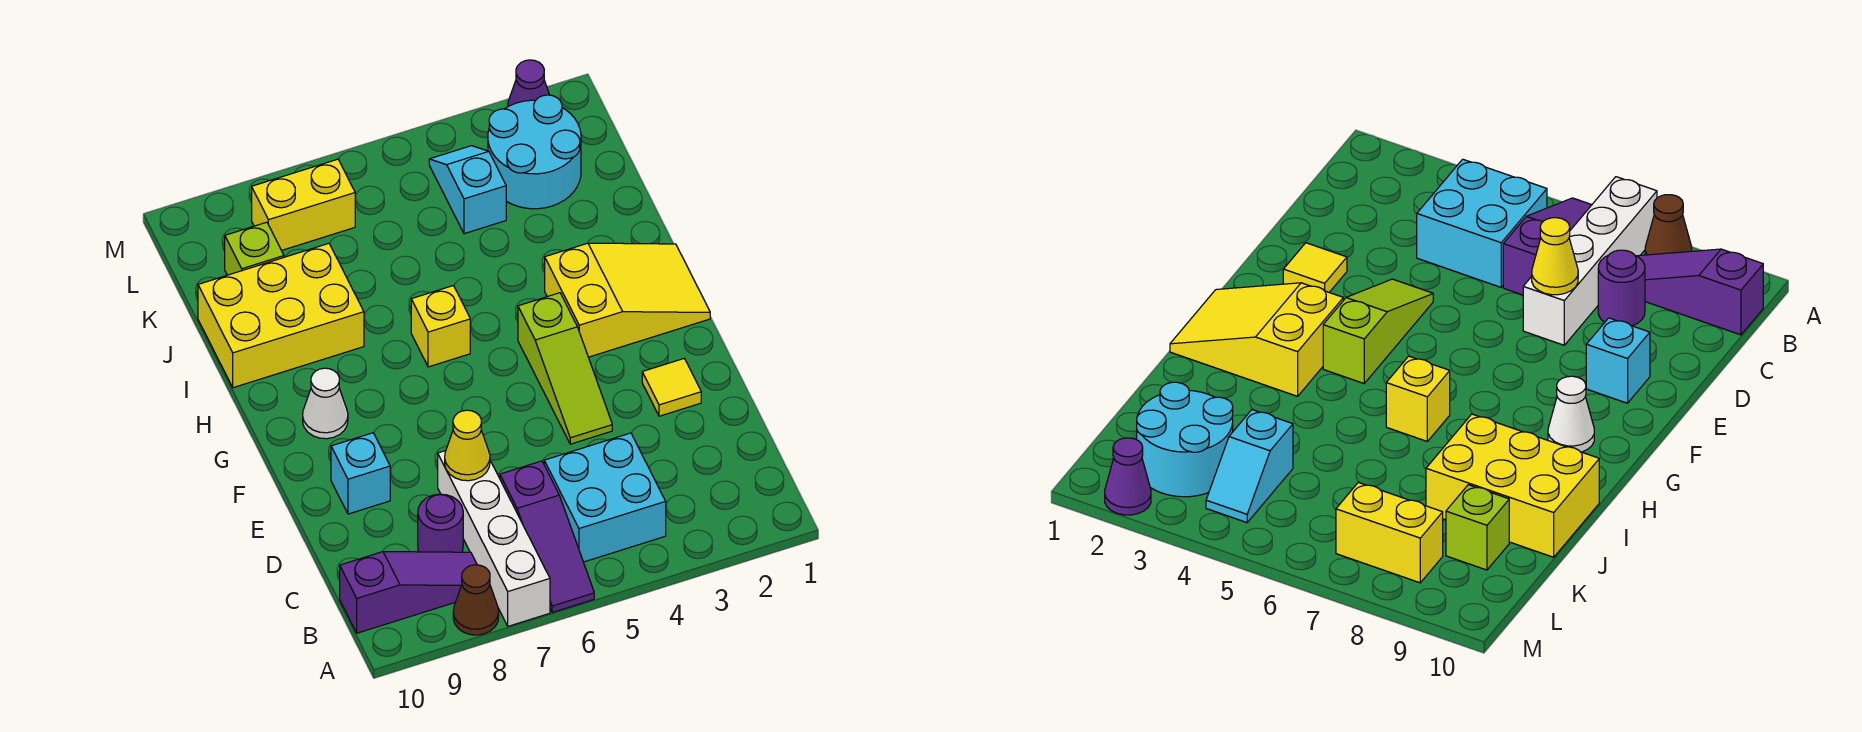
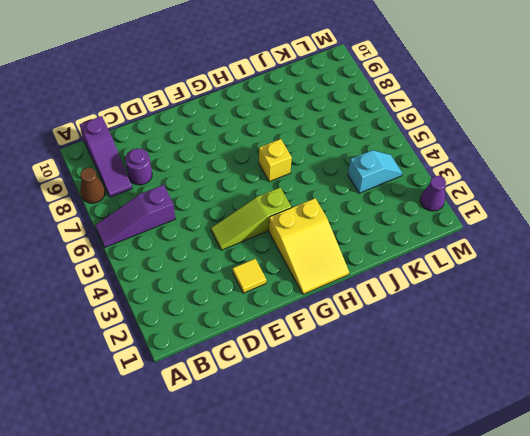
none -> white 1x4 brick [438,451,550,626]
none -> cyan 2x2 brick [544,433,666,562]
none -> cyan 1x1 brick [331,433,390,514]

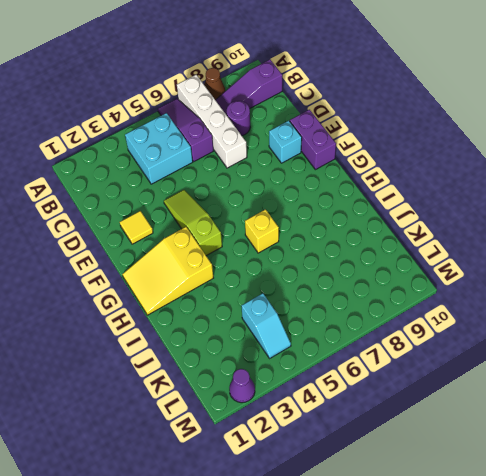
purple 1x2 brick [290,110,336,170] -> none
none -> white 1x1 cone [303,368,348,439]
none -> yellow 2x3 brick [198,243,364,388]
none -> cyan 2x2 round brick [488,95,581,209]

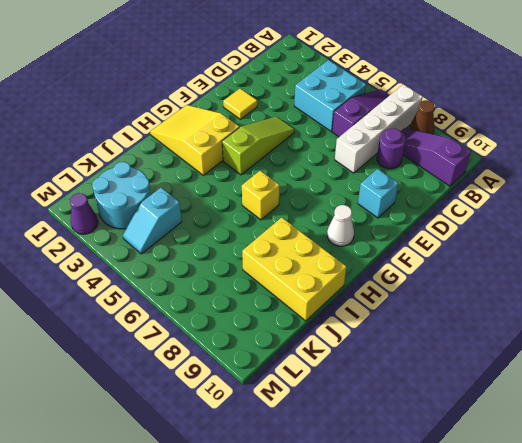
none -> lime 1x1 brick [225,222,284,275]
none -> yellow 1x2 brick [252,159,355,250]
none -> yellow 1x1 cone [445,410,490,481]

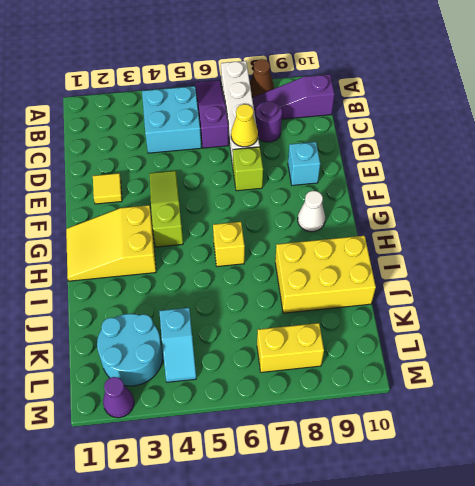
lime 1x1 brick [233,147,263,191] -> lime 1x1 brick moved to [225,222,284,275]

